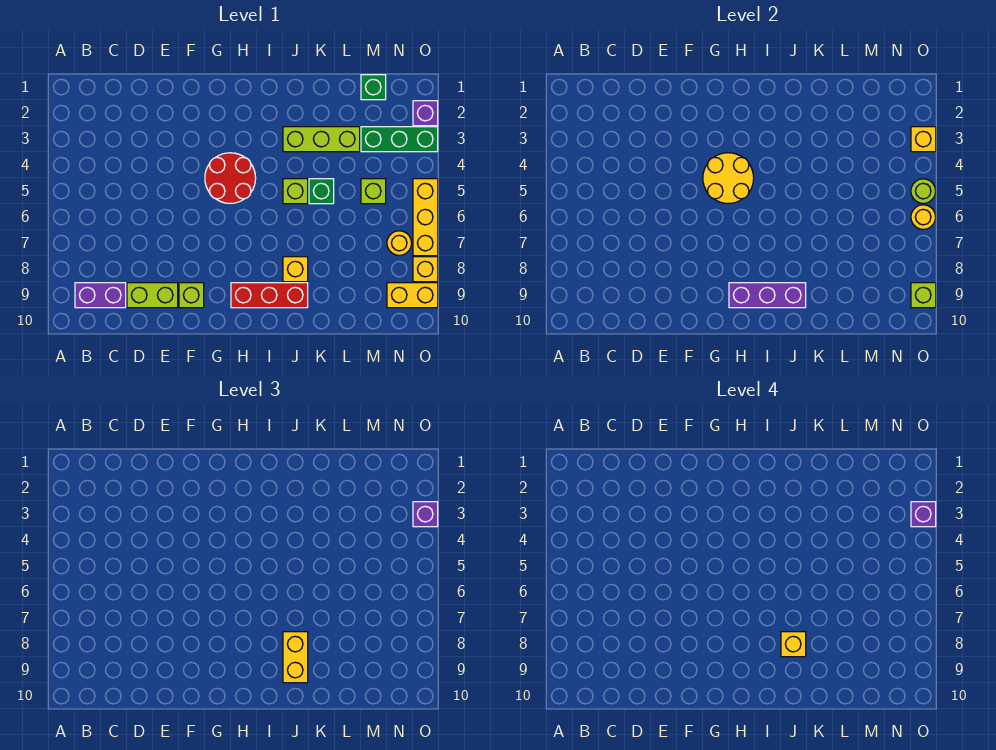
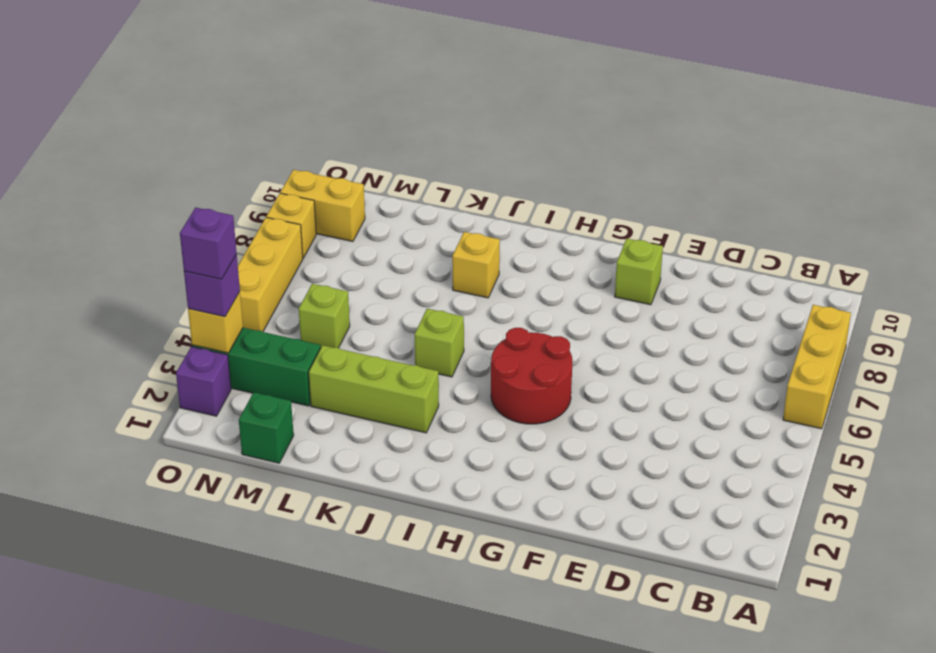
yellow 1x3 brick [783,305,851,429] -> none
none -> purple 1x2 brick [75,283,126,308]
none -> lime 1x2 brick [127,283,178,308]
none -> red 1x3 brick [231,283,308,308]

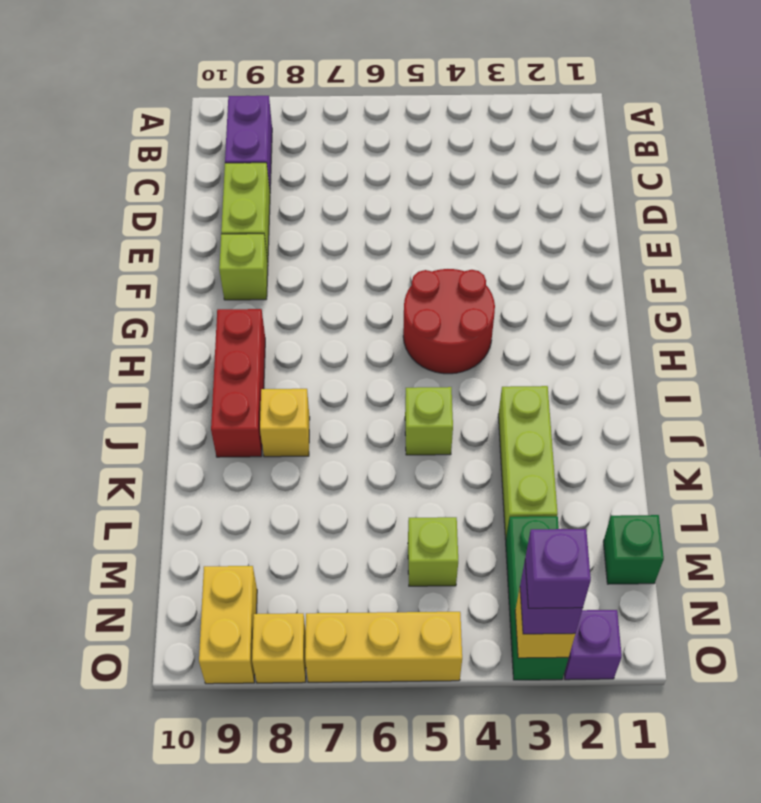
none -> green 1x1 brick [309,179,334,204]
none -> yellow 1x1 round brick [387,231,412,255]
none -> yellow 2x2 round brick [703,153,754,204]

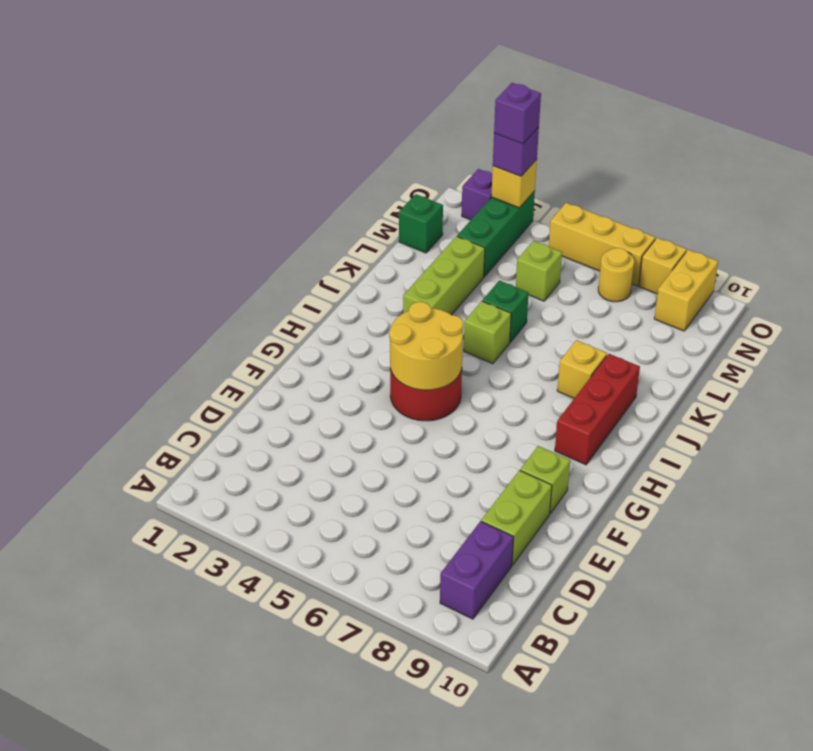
none -> purple 1x3 brick [729,283,806,308]
none -> lime 1x1 round brick [911,179,936,203]
none -> yellow 1x1 round brick [911,205,936,229]

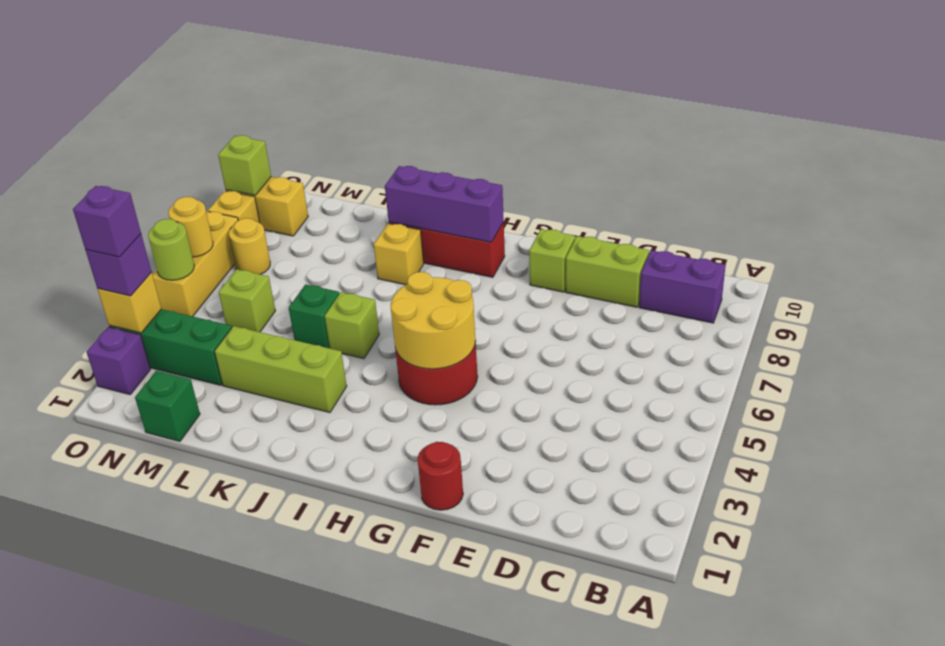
red 1x1 round brick [417,442,463,510] -> none
none -> yellow 1x2 brick [283,632,308,683]
none -> yellow 1x1 brick [781,632,806,657]

